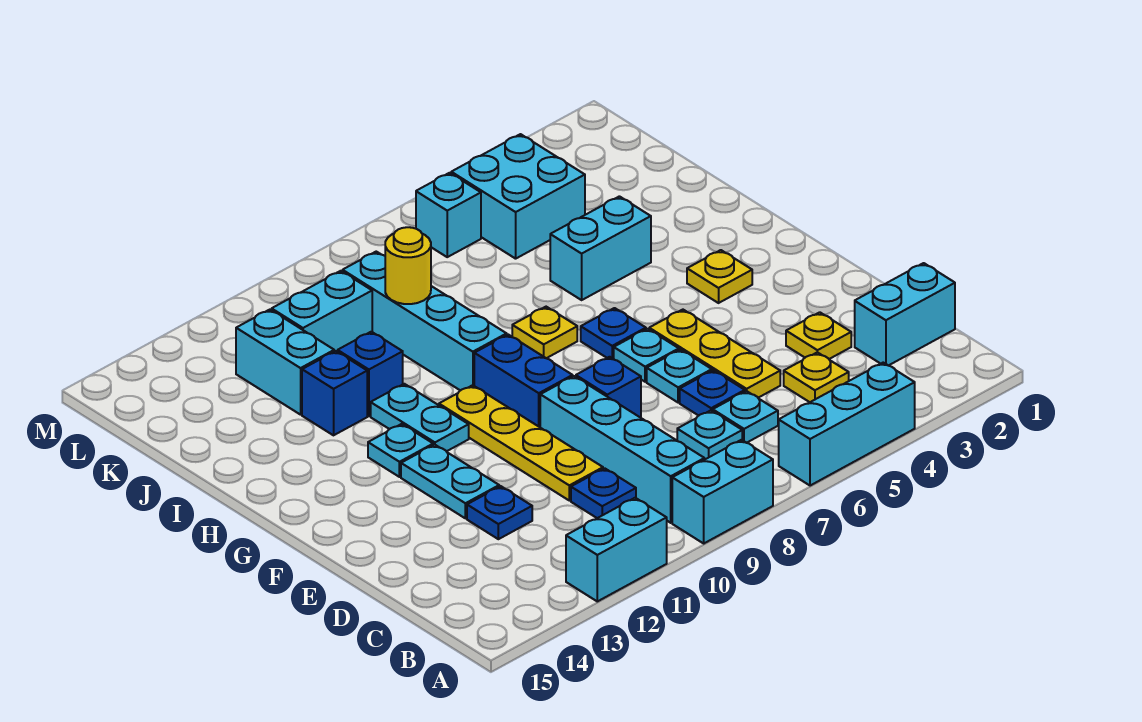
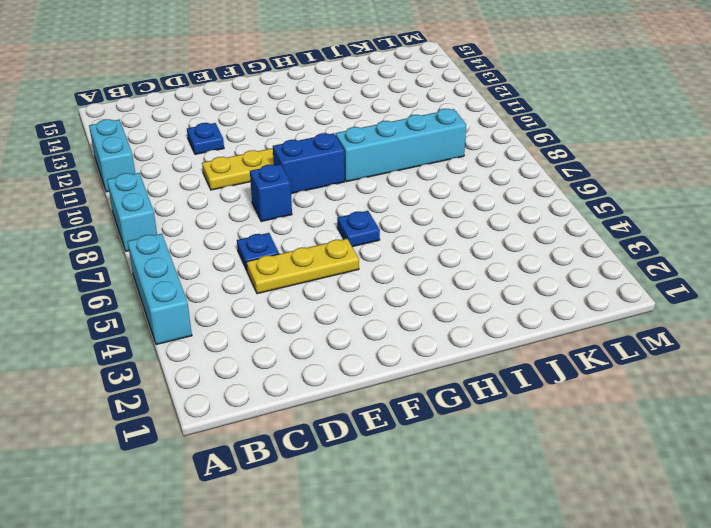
none -> cyan 1x4 brick [540,376,704,523]
none -> cyan 1x2 brick [855,263,955,366]
none -> yellow 1x1 plate [784,352,849,402]
none -> cyan 1x1 plate [713,391,778,443]

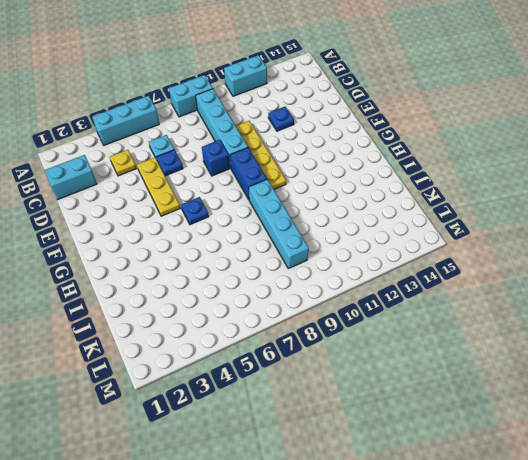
none -> cyan 1x1 plate [677,410,742,460]
none -> blue 1x1 plate [571,468,636,518]
none -> yellow 1x1 plate [786,312,851,359]
none -> cyan 1x1 plate [647,350,712,403]

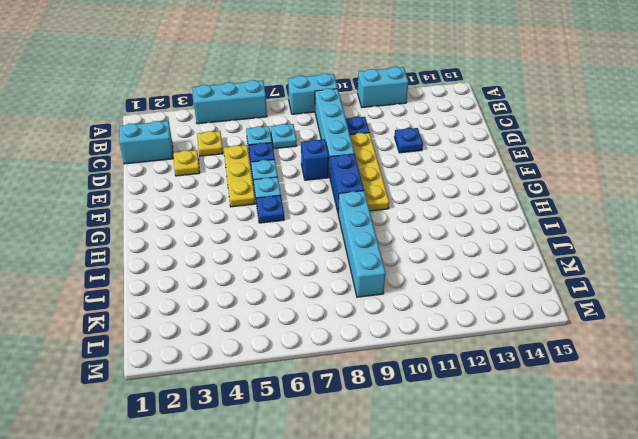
none -> cyan 1x2 plate [401,445,499,518]
none -> yellow 1x1 plate [687,250,752,303]
none -> cyan 1x2 plate [371,384,469,451]
none -> cyan 1x1 plate [368,424,433,477]

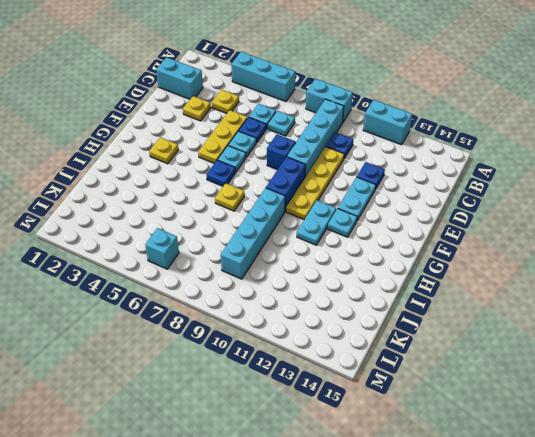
none -> cyan 1x2 brick [550,196,651,300]
none -> blue 1x1 brick [338,332,403,416]
none -> blue 1x1 brick [302,351,367,435]
none -> cyan 1x2 brick [236,310,334,415]

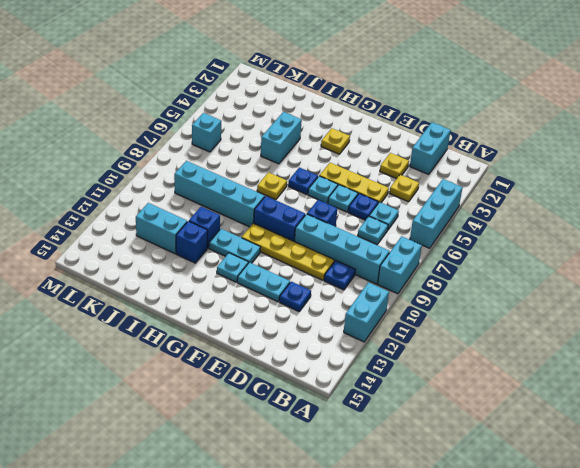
none -> cyan 2x2 brick [451,134,585,259]
none -> cyan 1x2 brick [272,271,372,352]
none -> yellow 1x1 round brick [385,227,431,304]

